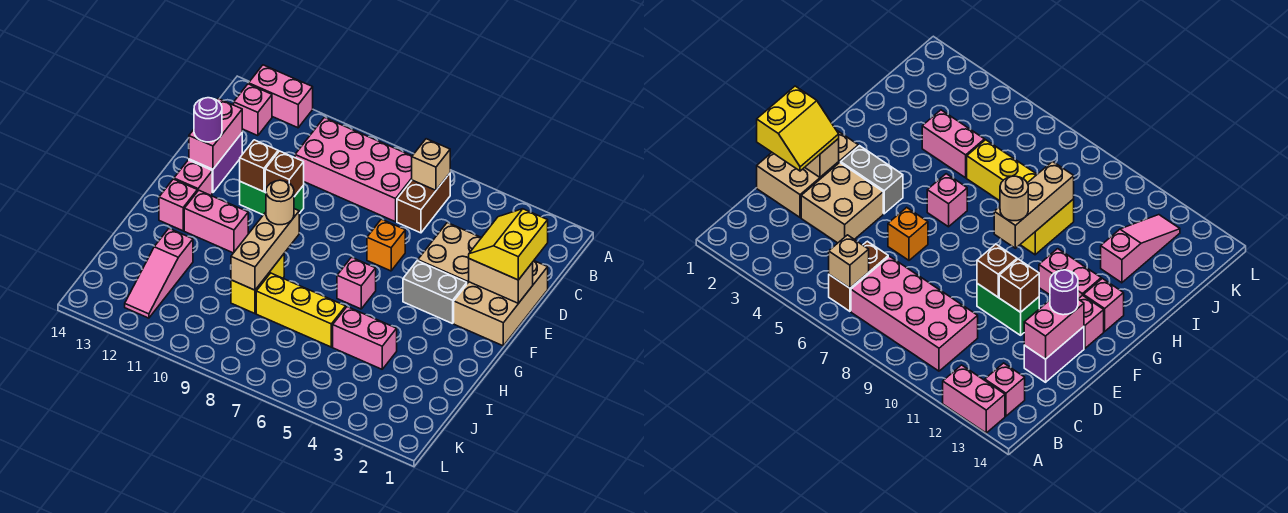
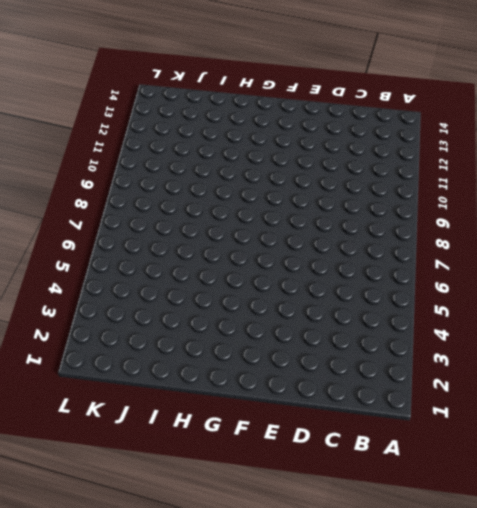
none -> pink 1x2 brick [249,65,313,128]
none -> brown 1x2 brick [397,173,450,233]
none -> pink 2x4 brick [295,117,412,222]

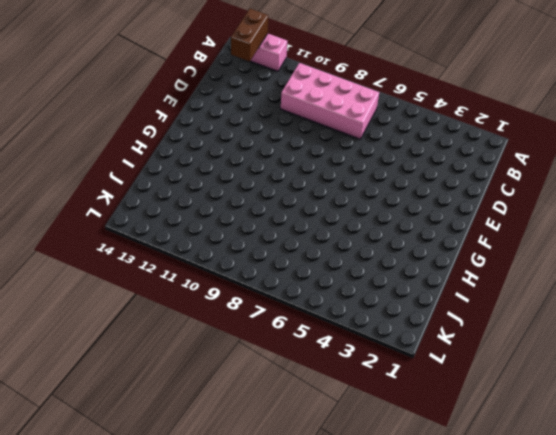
brown 1x2 brick [231,9,268,61] -> brown 1x2 brick moved to [397,173,450,233]
none -> pink 1x1 brick [234,84,272,136]
none -> tan 2x3 brick [454,261,548,346]
none -> tan 2x2 brick [418,223,481,284]

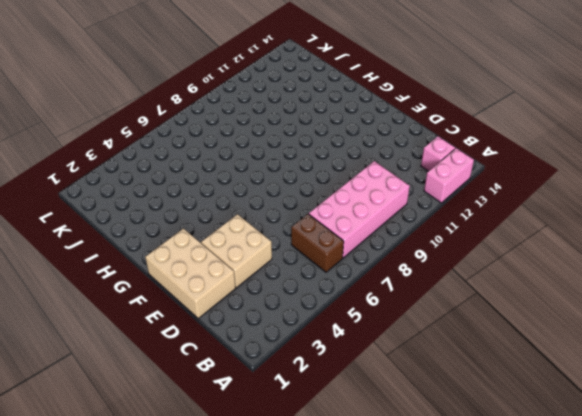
none -> purple 1x2 brick [189,133,242,193]
none -> orange 1x1 brick [367,219,405,271]
none -> green 1x2 brick [240,182,304,215]

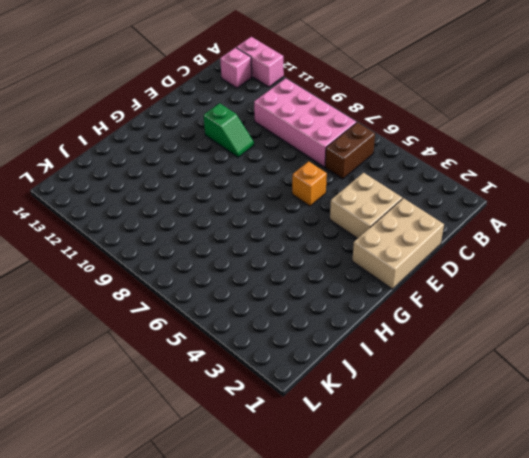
green 1x2 slope [204,103,254,157] -> green 1x2 brick [240,182,304,215]
none -> purple 1x2 brick [189,133,242,193]
none -> grey 1x2 brick [403,261,467,324]
none -> pink 1x1 brick [174,160,212,195]

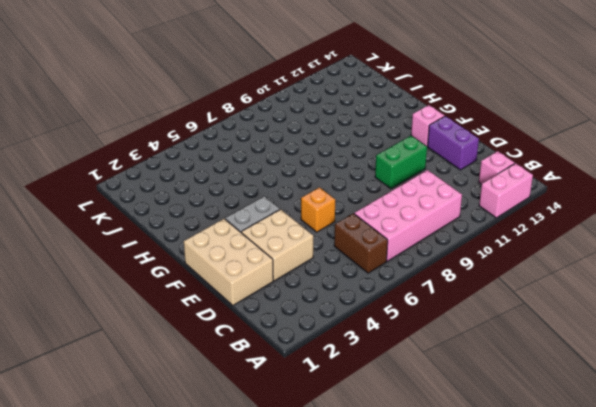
none -> pink 1x1 brick [337,257,376,309]
none -> pink 1x2 brick [184,190,248,253]
none -> pink 1x1 brick [159,179,197,231]

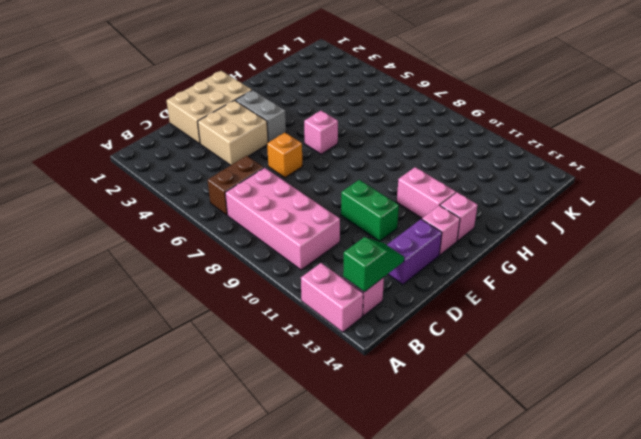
green 1x2 slope [343,237,404,292] -> none
none -> yellow 1x2 brick [231,254,284,314]
none -> pink 1x2 brick [333,307,397,369]
none -> yellow 1x3 brick [256,273,346,347]

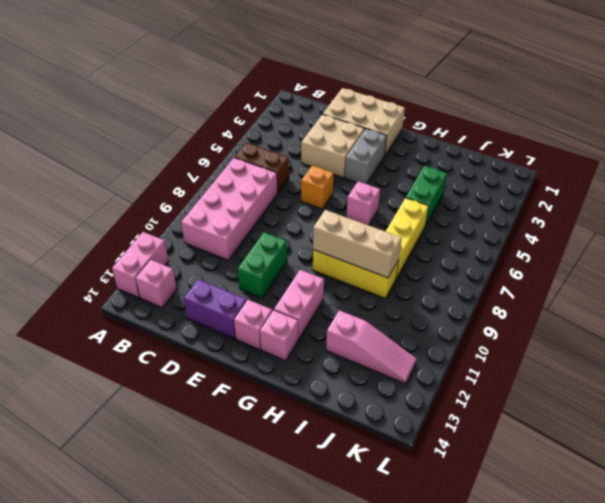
yellow 1x3 brick [313,250,398,299] -> yellow 1x2 brick [231,254,284,314]
green 1x2 brick [406,166,447,226] -> pink 1x2 brick [333,307,397,369]
none -> tan 1x1 brick [412,139,450,190]
none -> pink 1x2 brick [189,99,242,169]
none -> tan 1x2 brick [469,259,533,303]

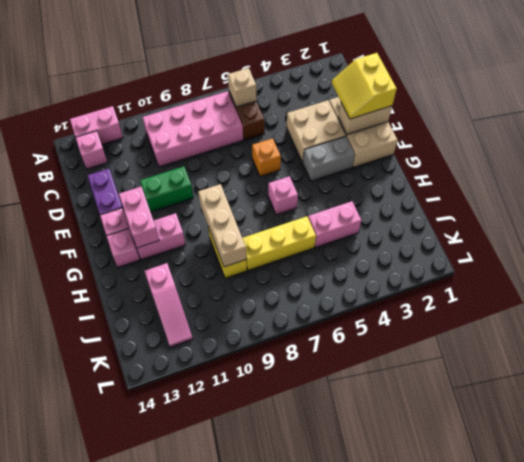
pink 1x2 brick [119,186,159,248] -> pink 1x2 brick moved to [189,99,242,169]
none -> brown 1x1 brick [265,151,304,197]
none -> brown 1x1 brick [240,140,278,192]
none -> purple 1x1 round brick [194,98,222,142]

